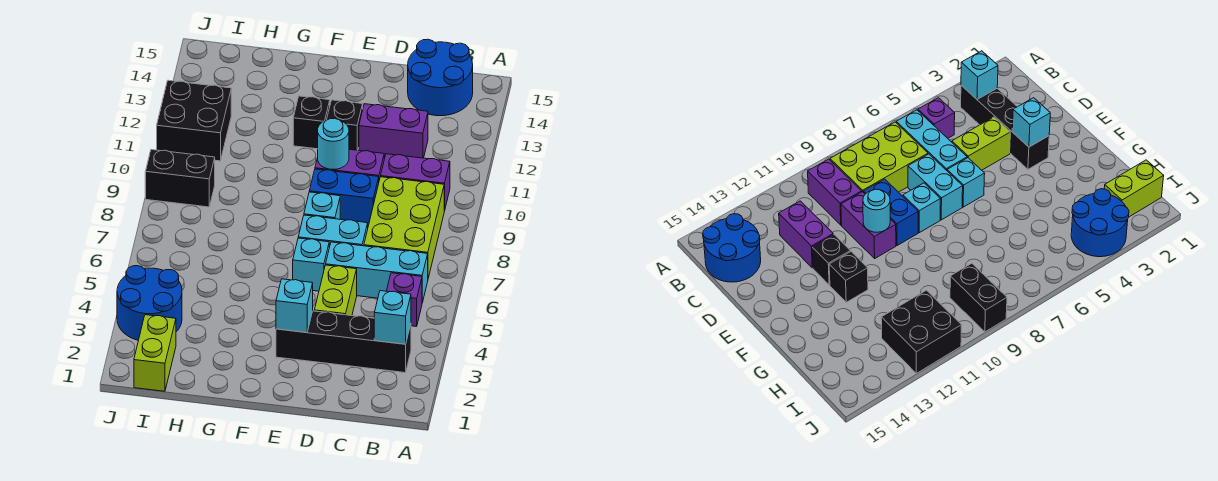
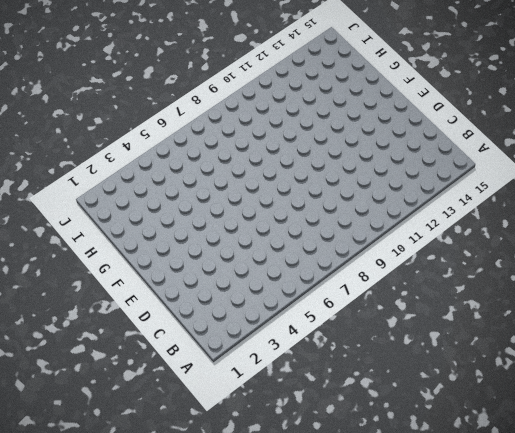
none -> black 1x4 brick [276,311,411,373]
none -> purple 1x1 brick [387,273,422,327]
none -> cyan 1x3 brick [326,242,428,303]

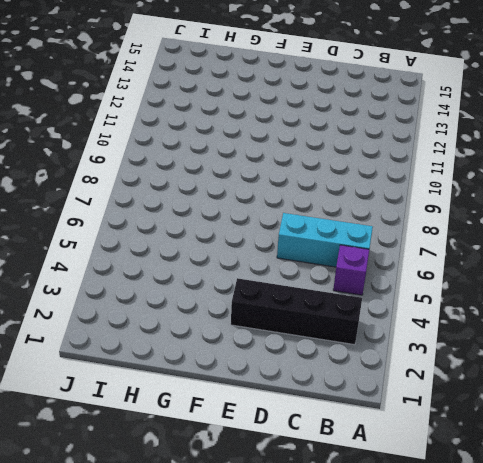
none -> lime 2x3 brick [364,177,444,278]
none -> purple 1x2 brick [381,154,450,211]
none -> blue 2x2 round brick [408,39,473,116]

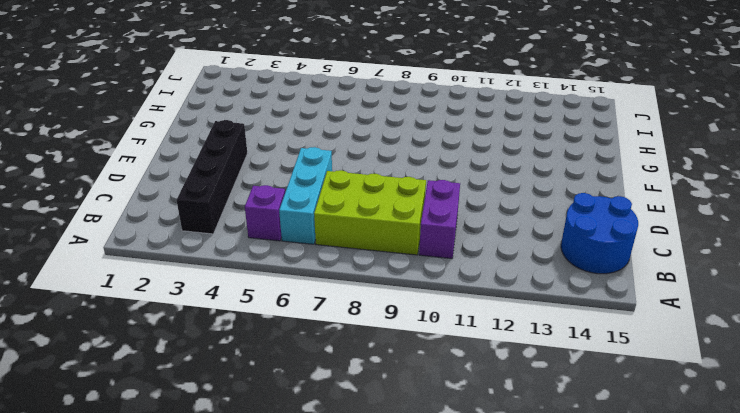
none -> purple 1x2 brick [359,104,428,158]
none -> lime 1x2 brick [314,265,357,316]
none -> cyan 1x2 brick [298,215,368,247]

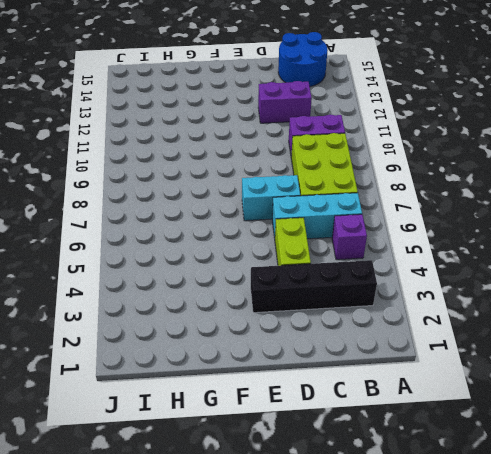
none -> blue 1x2 brick [309,169,379,226]
none -> purple 1x2 brick [315,149,384,180]
none -> cyan 1x1 brick [293,238,329,291]

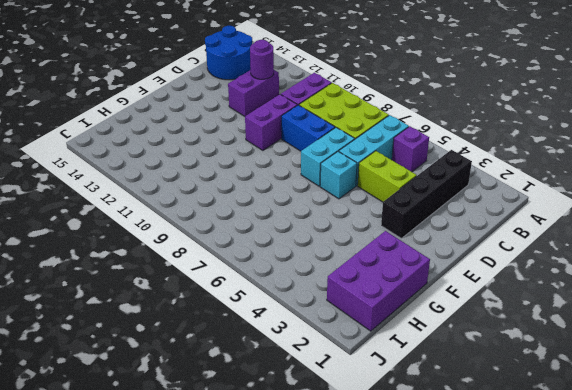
purple 1x1 round brick [250,40,274,79] -> none
blue 1x2 brick [281,105,335,151] -> blue 1x2 brick turned to [309,169,379,226]
purple 2x3 brick [327,231,430,331] -> lime 1x2 brick [134,315,176,391]
none -> cyan 1x1 brick [304,192,340,219]
none -> black 1x1 brick [327,100,363,150]
none -> black 1x1 brick [293,96,330,149]

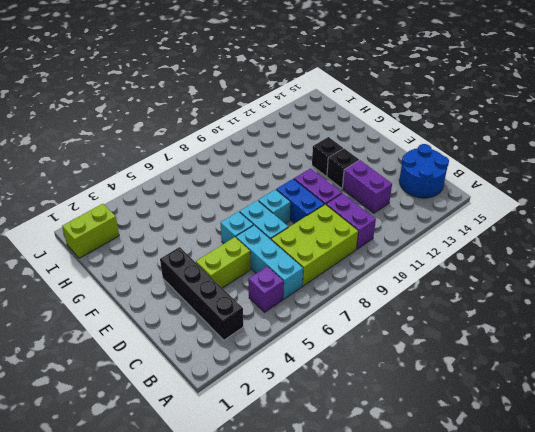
none -> blue 2x2 round brick [117,266,182,340]
none -> black 1x2 brick [145,150,215,207]
none -> black 2x2 brick [157,80,231,161]

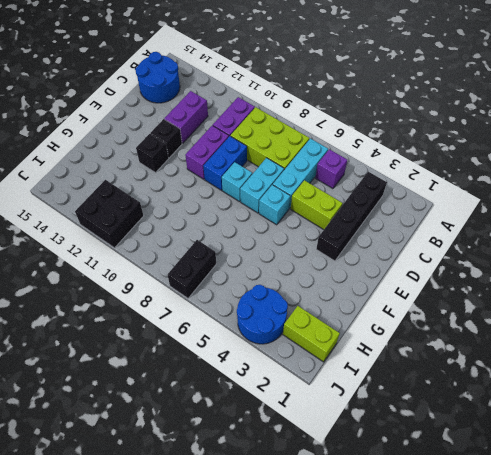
black 1x2 brick [167,240,216,298] -> black 1x2 brick moved to [145,150,215,207]
none -> cyan 1x1 brick [374,291,411,344]
none -> cyan 1x1 brick [276,279,313,333]
none -> cyan 1x1 round brick [318,118,349,169]

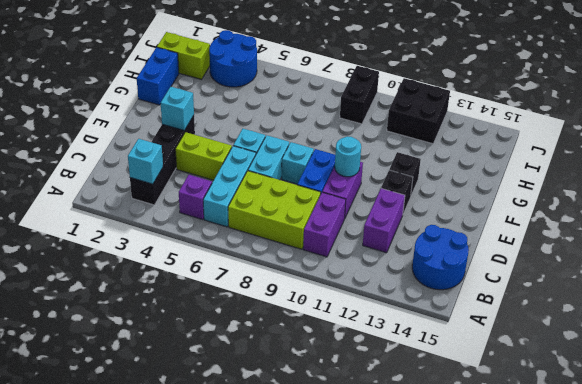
blue 1x2 brick [137,47,179,105] -> none

